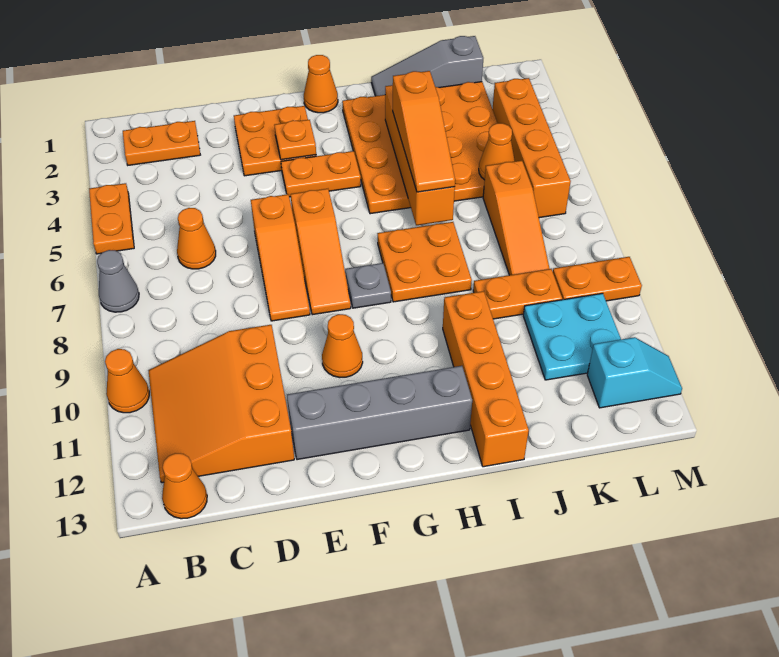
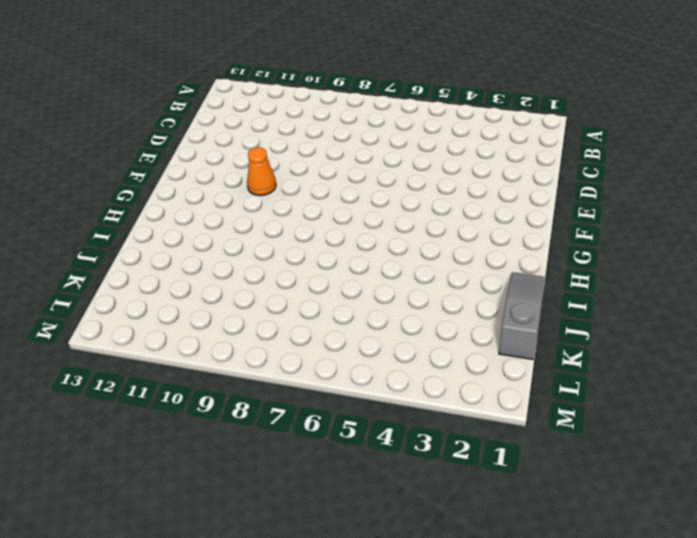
none -> orange 1x2 plate [89,183,134,254]
none -> grey 1x1 cone [97,250,139,312]
none -> orange 1x1 cone [105,349,149,413]

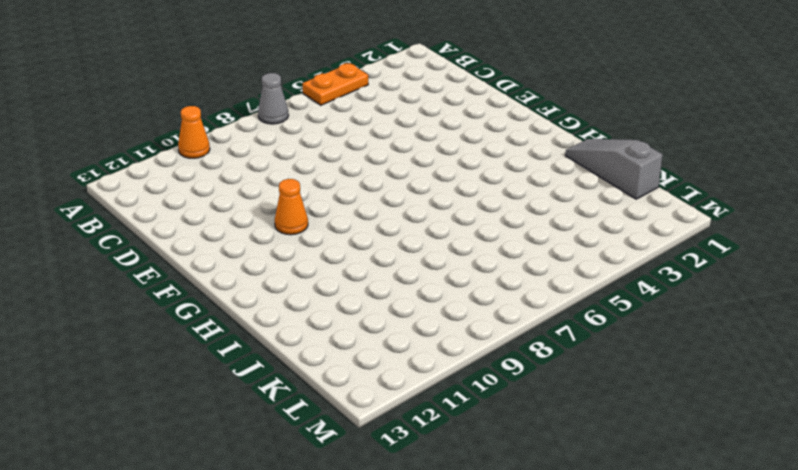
none -> orange 1x2 plate [123,121,200,165]
none -> orange 3x3 slope [148,325,294,483]
none -> orange 1x1 cone [162,453,207,519]

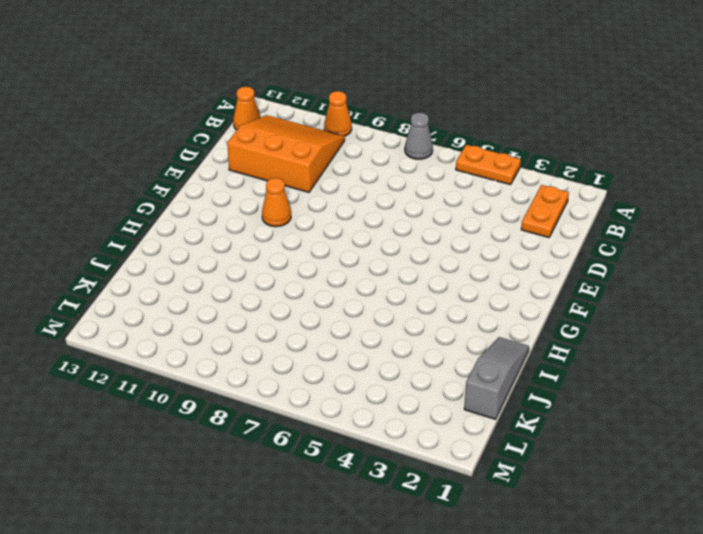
none -> orange 1x1 cone [177,208,216,269]
none -> orange 2x2 plate [234,106,316,176]
none -> orange 1x3 slope [251,194,310,321]

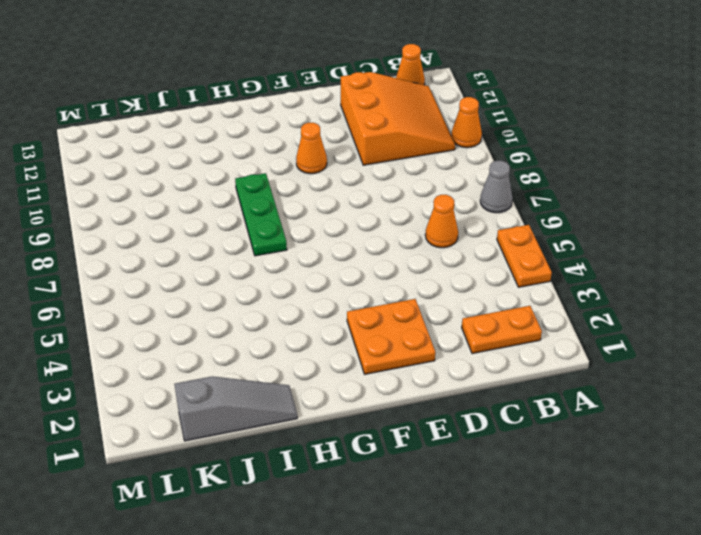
green 1x3 plate [235,173,287,256] -> orange 2x2 plate [377,222,472,302]
none -> orange 1x3 slope [251,194,310,321]
none -> grey 1x4 brick [287,366,472,460]
none -> orange 1x2 plate [281,151,361,197]

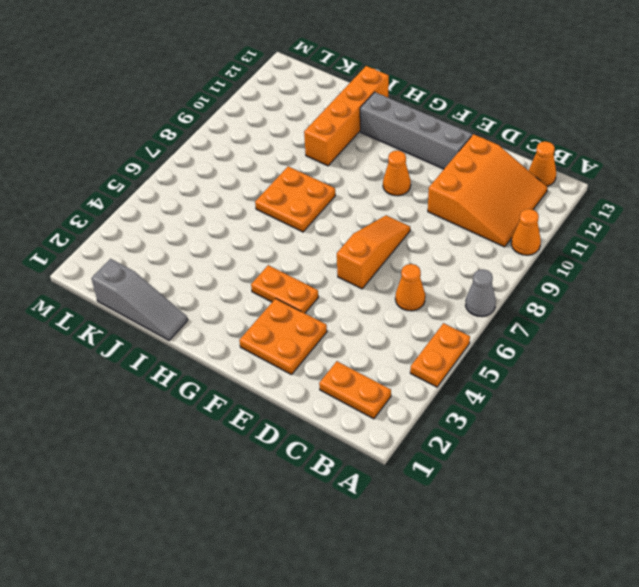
none -> orange 1x3 slope [291,189,351,315]
none -> orange 1x1 cone [304,55,338,113]
none -> grey 1x1 plate [345,263,391,308]

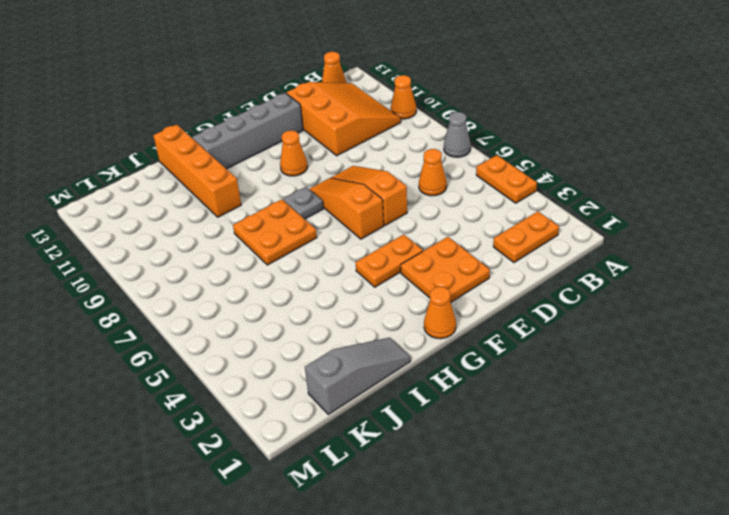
none -> orange 4x4 plate [342,82,497,214]
none -> orange 1x2 plate [473,269,562,319]
none -> orange 1x3 slope [483,161,550,275]

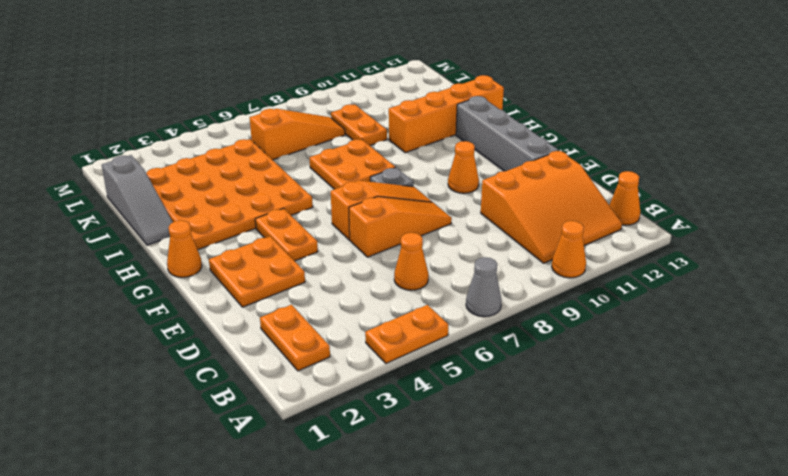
none -> cyan 2x2 plate [523,293,621,380]
none -> orange 1x4 brick [493,78,571,218]
none -> orange 1x2 plate [553,257,642,301]

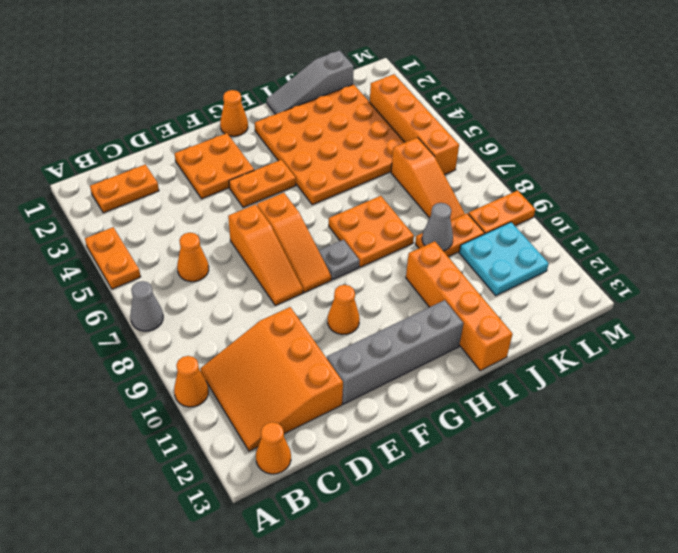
grey 1x1 cone [422,203,453,251] -> none
none -> cyan 1x2 slope [587,337,682,408]
none -> orange 1x1 plate [275,120,316,160]
none -> orange 1x4 brick [385,85,455,225]

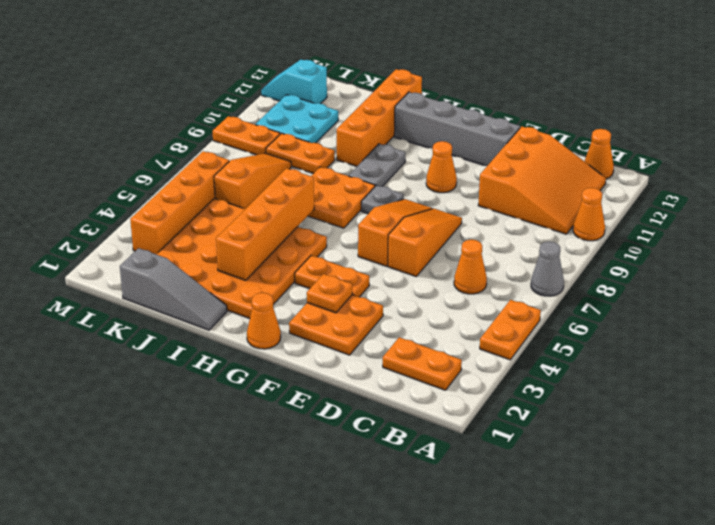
grey 1x2 plate [349,144,405,187] -> none
none -> orange 1x1 cone [479,123,515,180]
none -> orange 1x3 slope [393,71,455,192]

